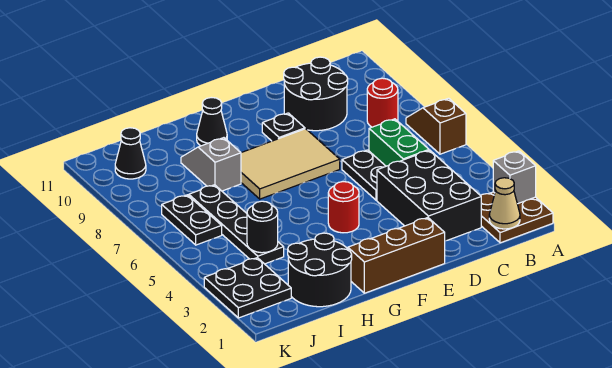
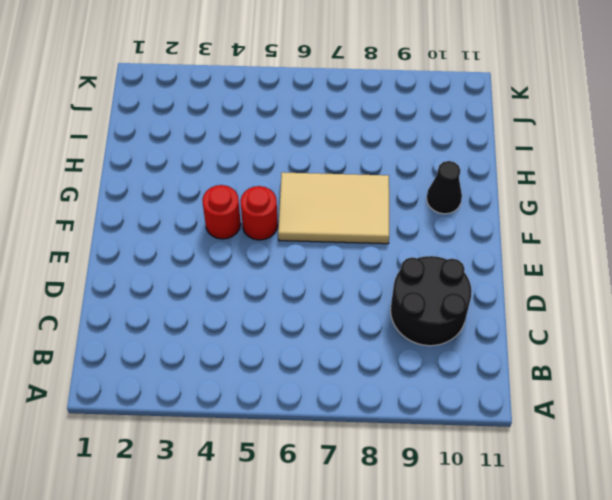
red 1x1 round brick [240,186,278,240] -> red 1x1 round brick moved to [367,78,398,127]
tan 2x3 tile [278,172,389,244] -> tan 2x3 tile turned to [241,129,340,199]
none -> brown 2x2 plate [480,192,553,243]
none -> brown 1x2 slope [406,98,466,154]
none -> black 2x3 brick [377,150,481,241]

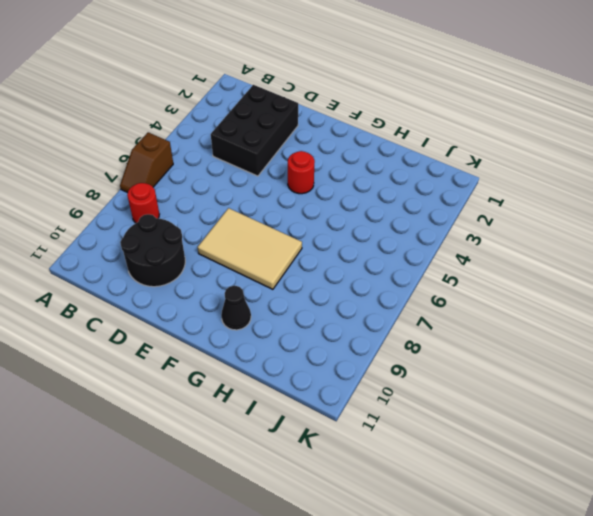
none -> brown 2x2 plate [480,192,553,243]
none -> green 1x2 brick [369,119,429,166]
none -> black 1x2 plate [342,150,386,200]

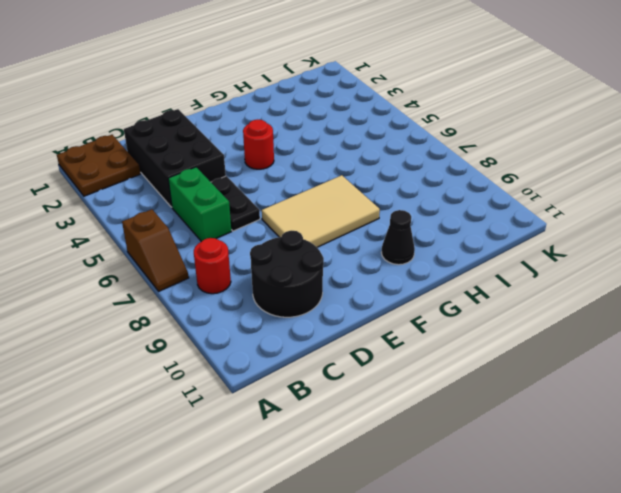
none -> brown 1x3 brick [348,218,445,293]
none -> black 1x1 plate [262,113,305,141]
none -> black 2x2 round brick [288,233,352,307]

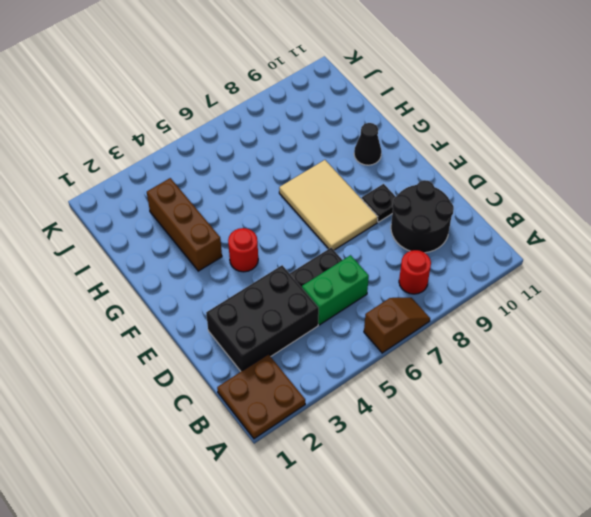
brown 1x3 brick [147,178,222,271] -> brown 1x3 brick moved to [348,218,445,293]
none -> black 2x2 round brick [288,233,352,307]
none -> grey 1x2 slope [181,138,241,191]
none -> black 1x4 plate [189,185,284,264]

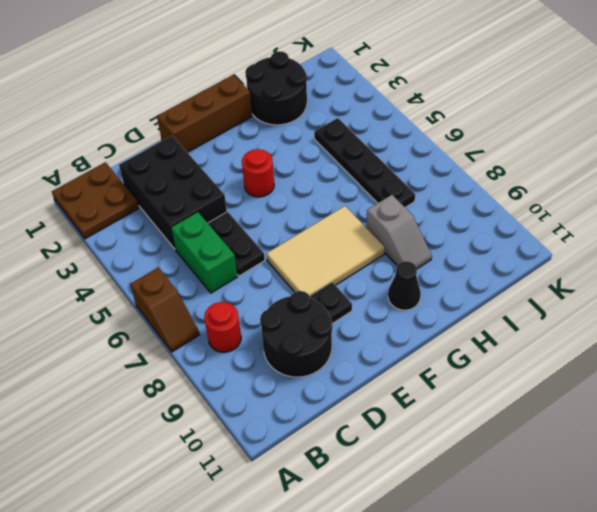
none -> black 2x2 plate [204,258,291,318]
none -> black 1x2 plate [162,195,222,245]
none -> black 1x1 cone [115,128,146,179]

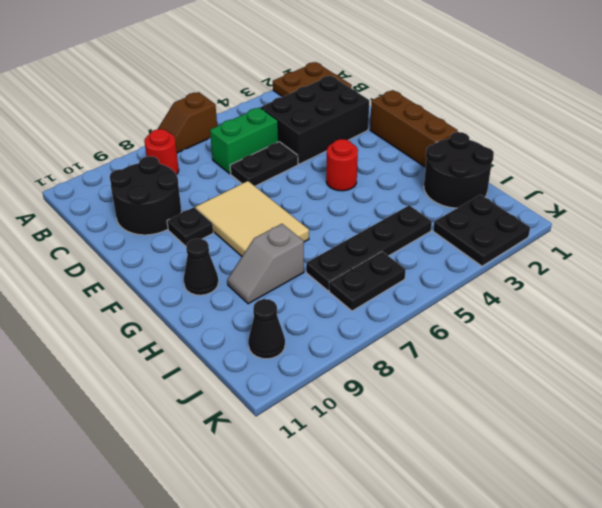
none -> grey 1x1 brick [493,151,536,204]
none -> tan 1x1 cone [489,178,520,229]
none -> black 1x1 round brick [247,201,278,253]

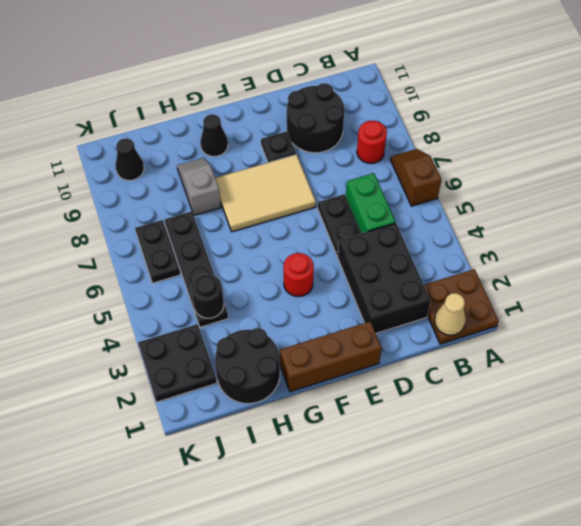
none -> grey 1x1 brick [493,151,536,204]

